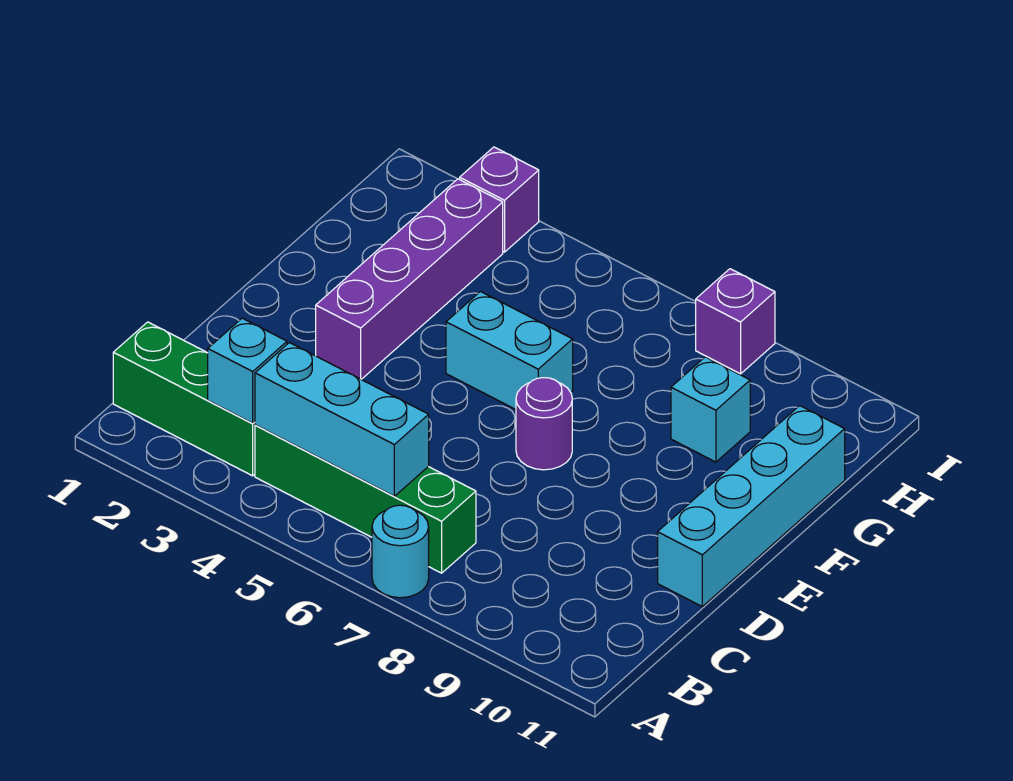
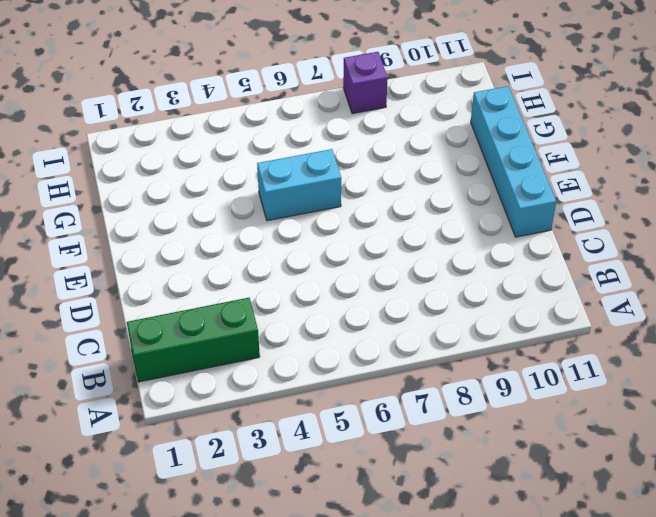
none -> cyan 1x1 round brick [372,505,429,598]
none -> green 1x4 brick [255,425,476,573]
none -> purple 1x4 brick [316,179,503,379]

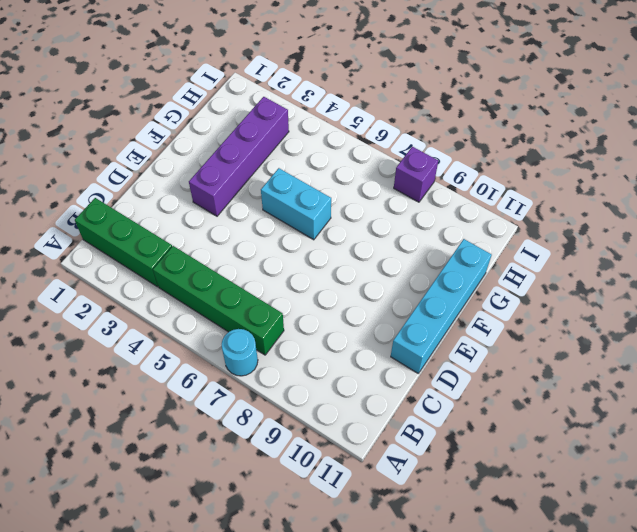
none -> purple 1x1 round brick [516,378,572,470]
none -> cyan 1x1 brick [671,357,750,462]
none -> purple 1x1 brick [460,147,539,252]

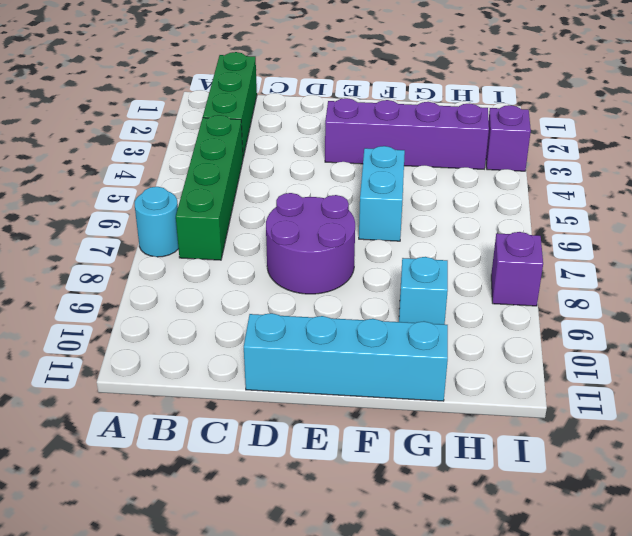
purple 2x2 round brick [266,193,355,294] -> purple 1x1 round brick [516,378,572,470]
none -> cyan 1x1 brick [208,318,287,423]
none -> cyan 1x3 brick [255,343,429,496]

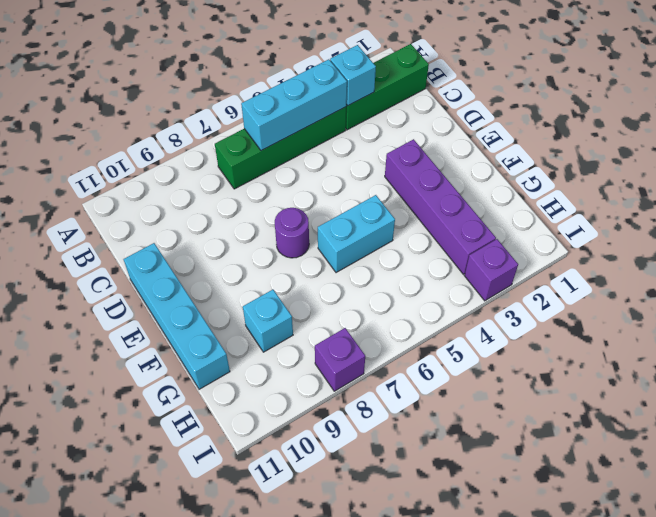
none -> cyan 1x1 round brick [372,505,429,598]

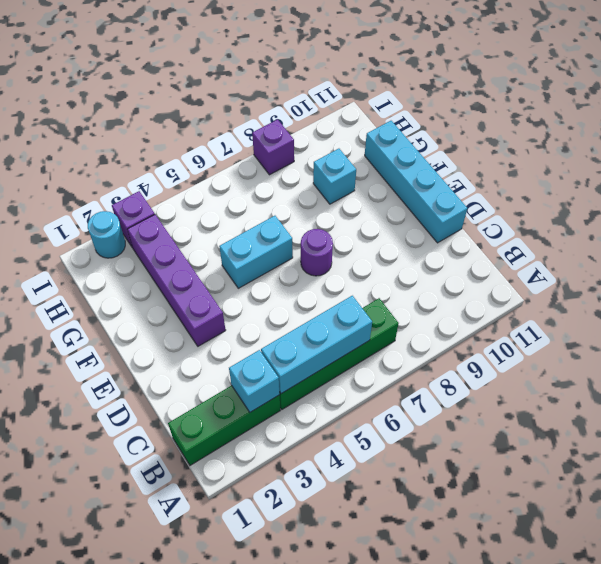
cyan 1x1 round brick [88,211,125,258] -> cyan 1x1 round brick moved to [372,505,429,598]

